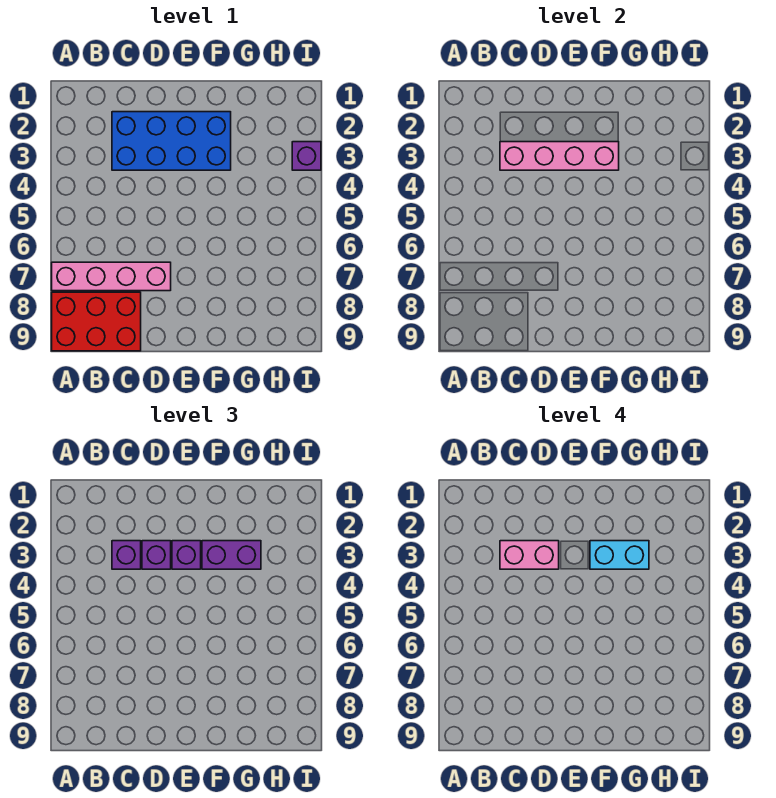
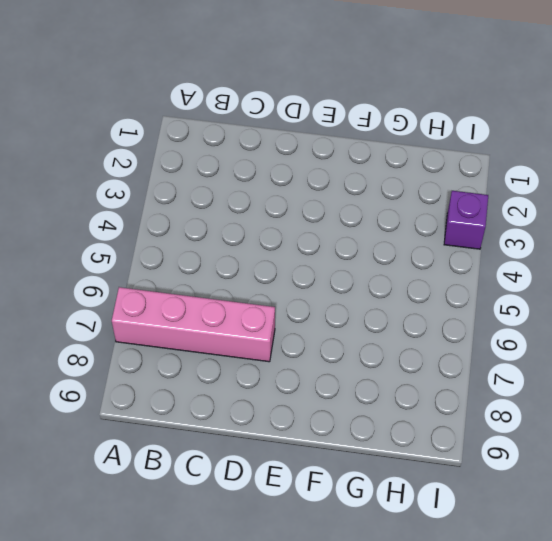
none -> red 2x3 brick [52,292,141,351]
none -> blue 2x4 brick [112,112,231,170]

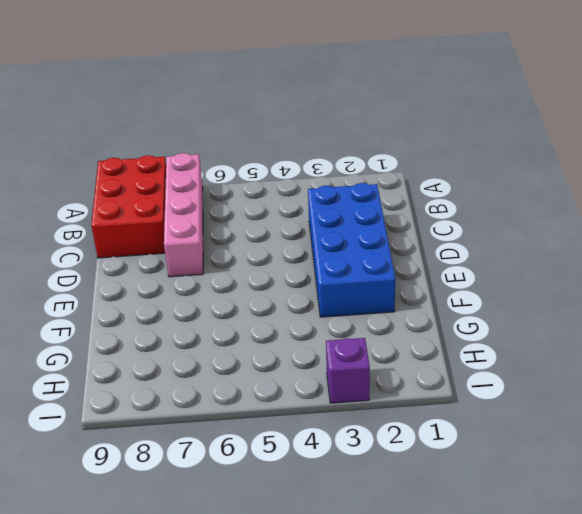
none -> pink 1x4 brick [500,142,619,170]
none -> purple 1x1 brick [112,541,141,569]

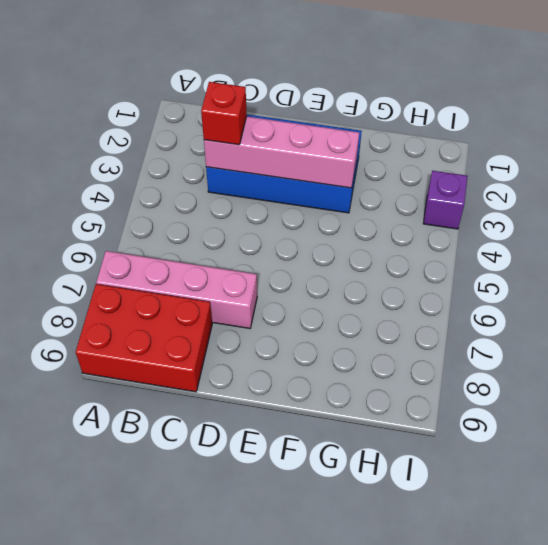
red 1x1 brick [201,82,247,145] -> purple 1x1 brick [112,541,141,569]
none -> purple 1x1 brick [142,541,171,569]
none -> purple 1x1 brick [172,541,201,569]

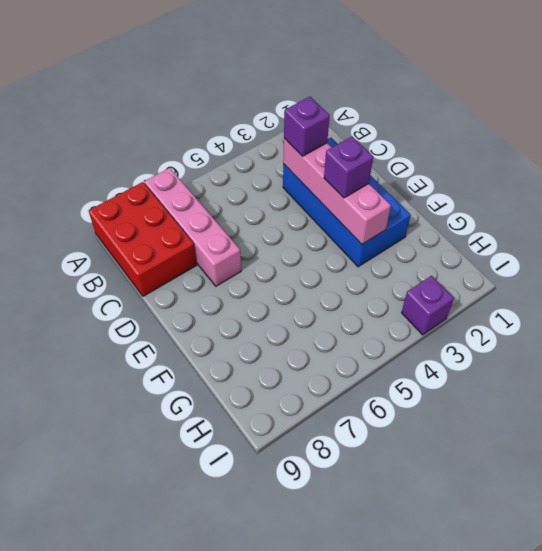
none -> purple 1x1 brick [142,541,171,569]
none -> purple 1x2 brick [202,541,261,569]

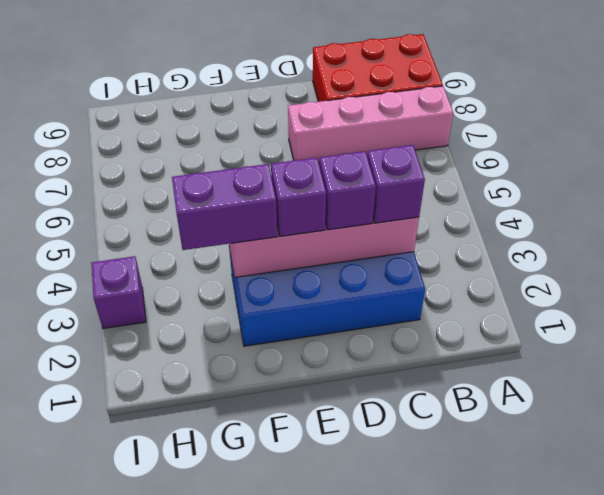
none -> pink 1x2 brick [500,541,559,569]
none -> cyan 1x2 brick [590,541,649,569]

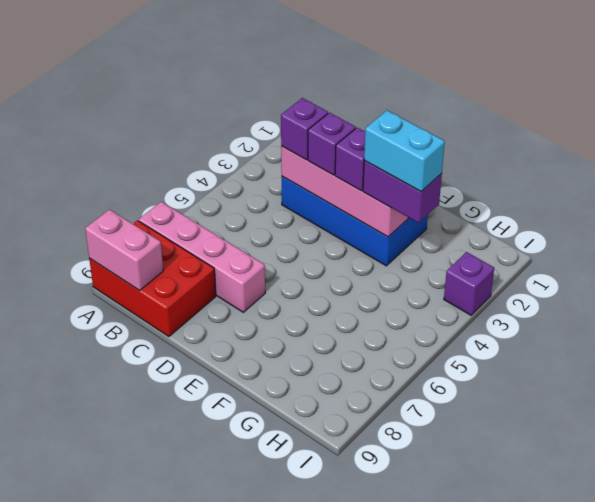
pink 1x2 brick [85,209,163,291] -> pink 1x2 brick moved to [500,541,559,569]

